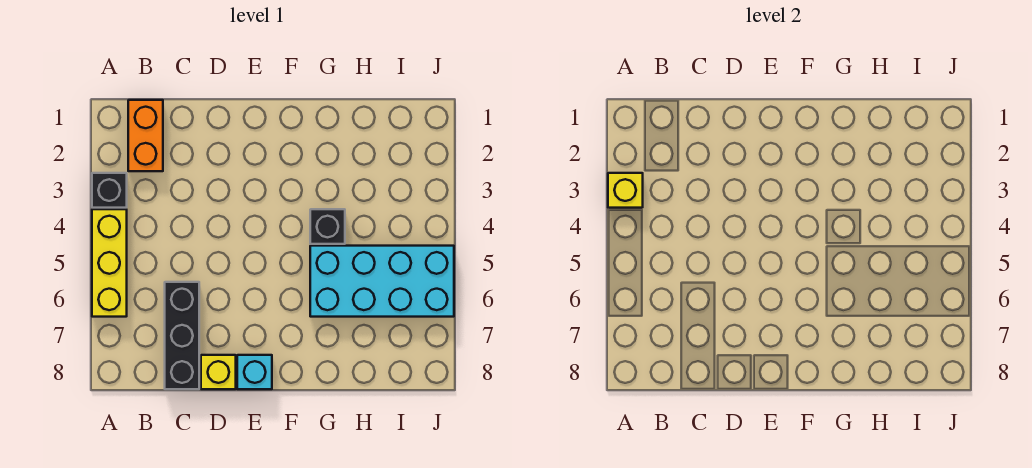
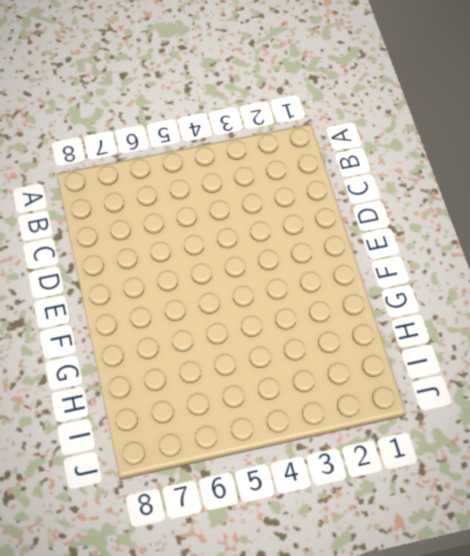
none -> black 1x1 brick [92,173,127,208]
none -> yellow 1x3 brick [92,209,127,317]

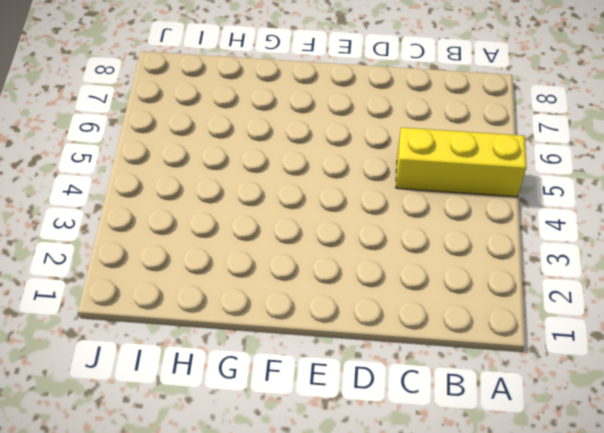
yellow 1x3 brick [396,127,527,197] -> yellow 1x3 brick turned to [92,209,127,317]
none -> black 1x1 brick [92,173,127,208]
none -> orange 1x2 brick [128,100,163,171]

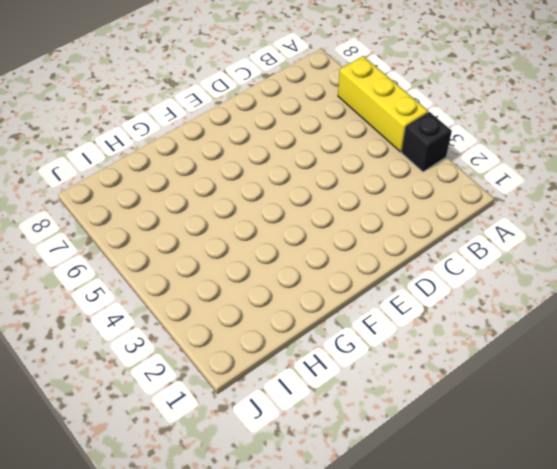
none -> orange 1x2 brick [128,100,163,171]
none -> black 1x3 brick [165,282,199,389]

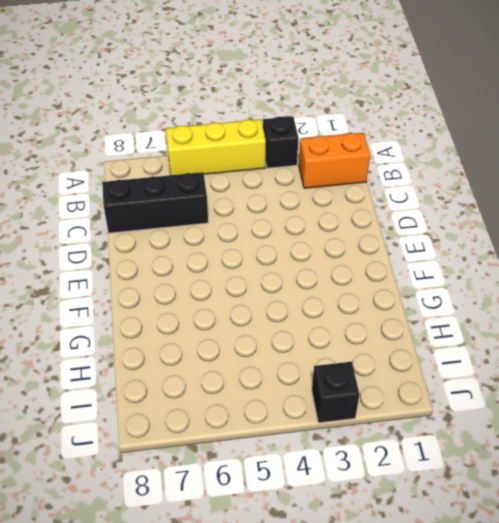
black 1x1 brick [312,362,360,423] -> black 1x1 brick moved to [310,209,345,244]
none -> yellow 1x1 brick [201,355,236,389]
none -> cyan 1x1 brick [237,355,272,389]

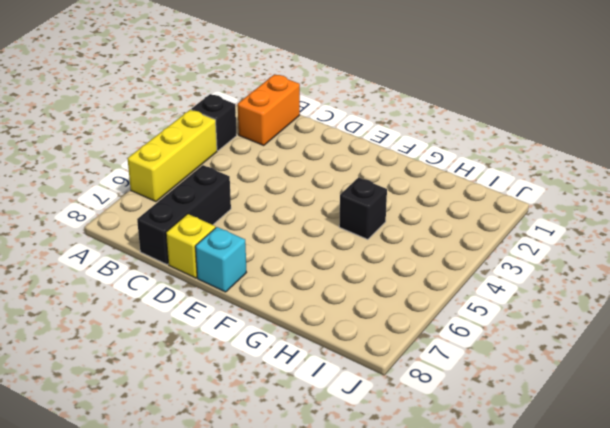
none -> cyan 2x4 brick [310,246,454,317]
none -> yellow 1x1 brick [608,173,643,208]

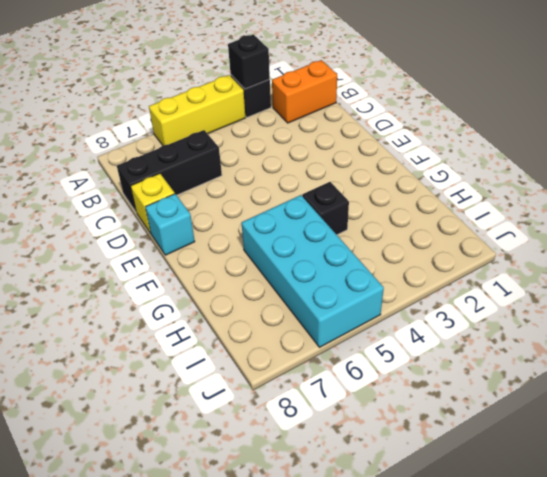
black 1x1 brick [228,34,270,89] -> yellow 1x1 brick [608,173,643,208]

